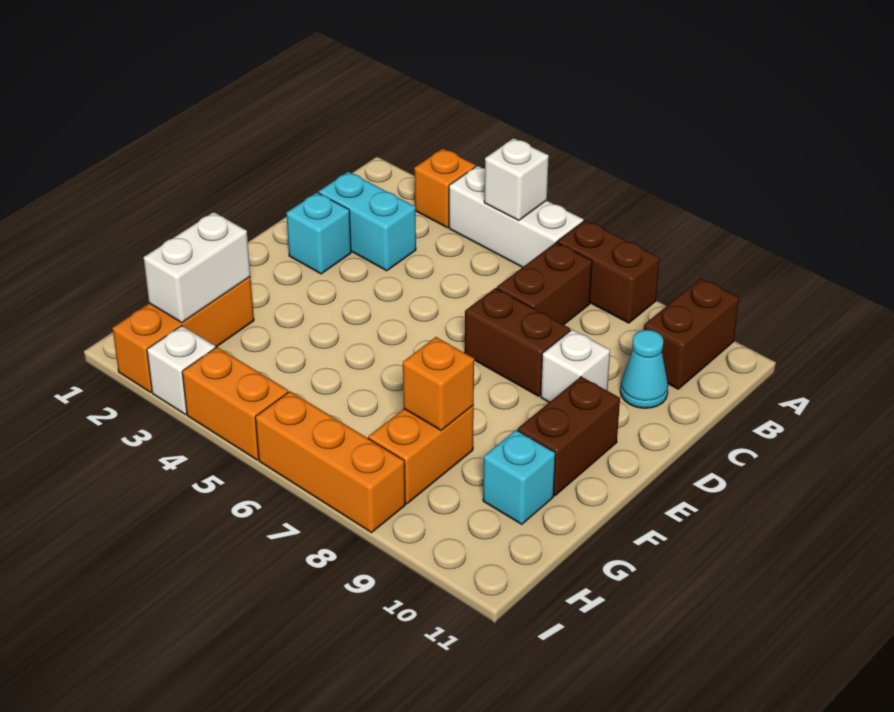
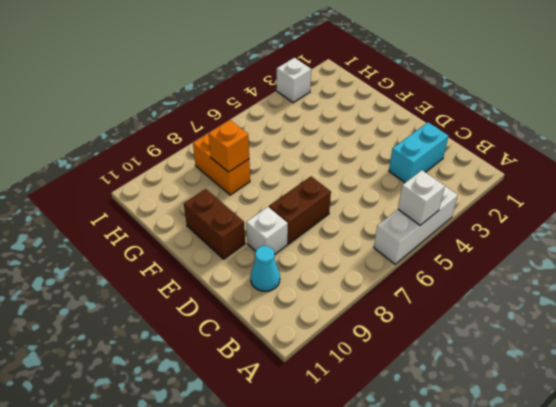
none -> orange 1x1 brick [414,149,476,228]
none -> brown 1x2 brick [557,220,660,323]
none -> brown 1x2 brick [644,278,739,389]

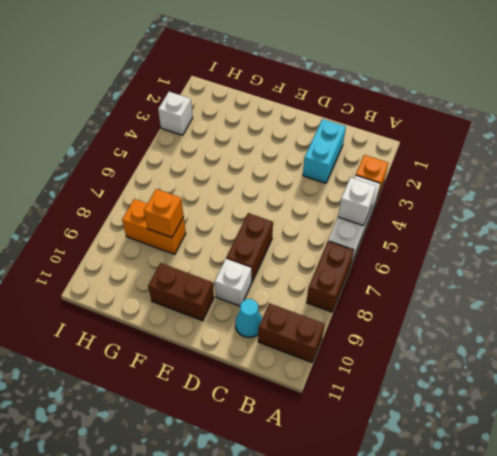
none -> brown 1x2 brick [497,242,592,325]
none -> cyan 1x1 brick [286,192,351,274]
none -> orange 1x3 brick [113,277,254,392]

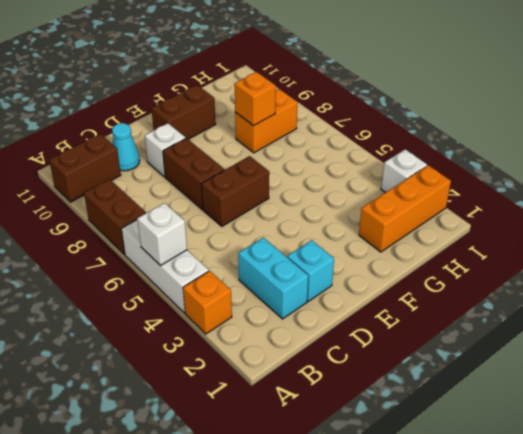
brown 1x2 brick [201,156,269,226] -> brown 1x2 brick moved to [497,242,592,325]
none -> cyan 1x1 brick [483,430,555,524]
none -> orange 1x2 brick [182,347,288,460]
none -> orange 1x3 brick [255,391,405,533]

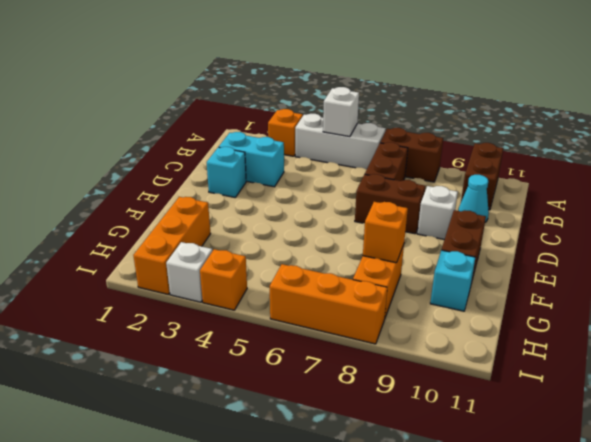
orange 1x1 brick [200,249,247,310] -> orange 1x2 brick [182,347,288,460]
none -> white 1x2 brick [144,212,250,323]

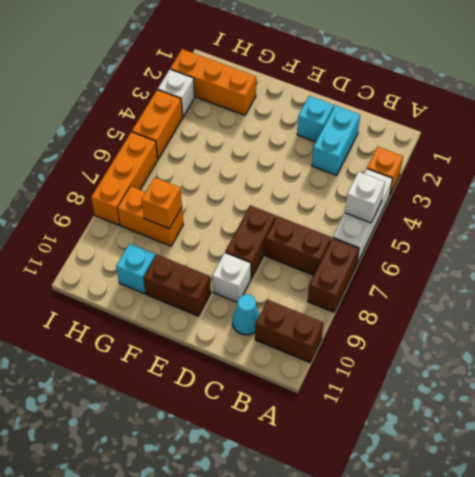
none -> white 1x2 brick [144,212,250,323]

